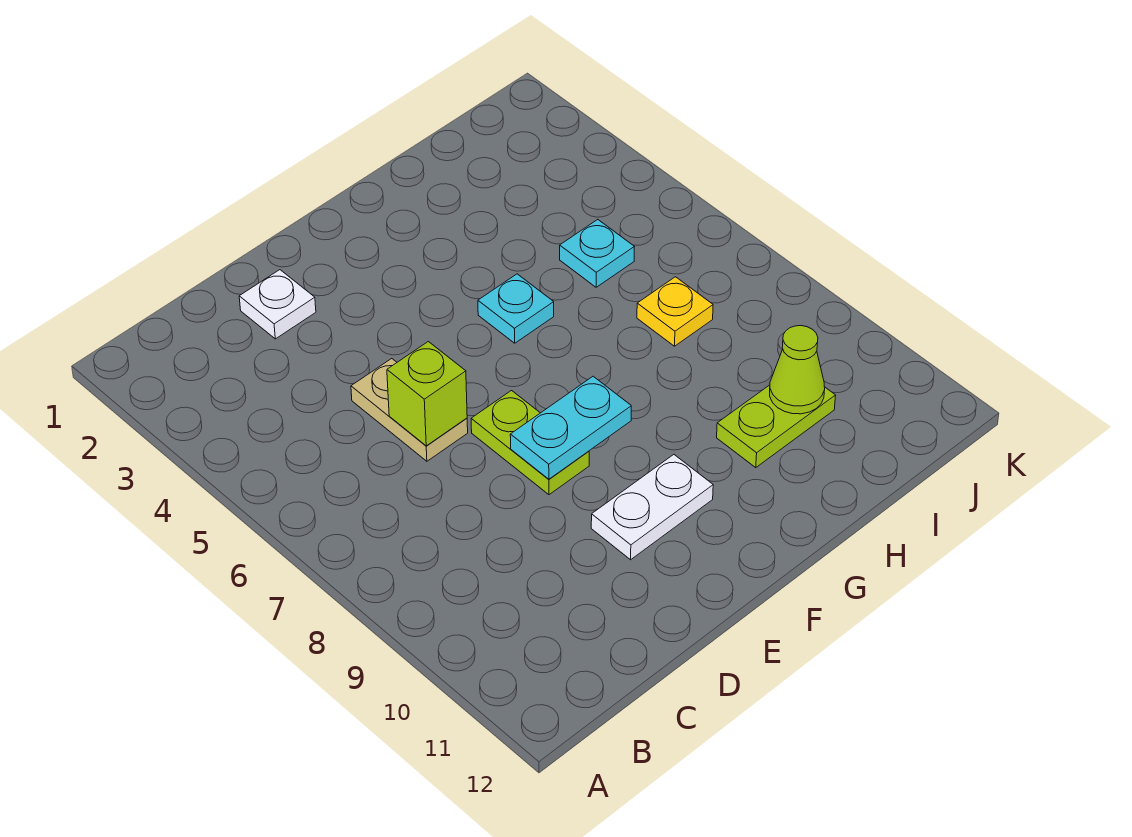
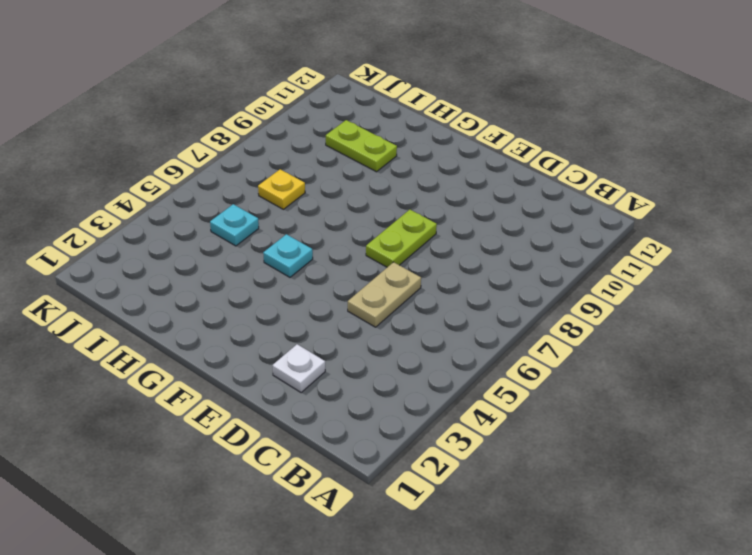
none -> white 1x2 plate [591,455,713,560]
none -> lime 1x1 brick [387,341,467,446]

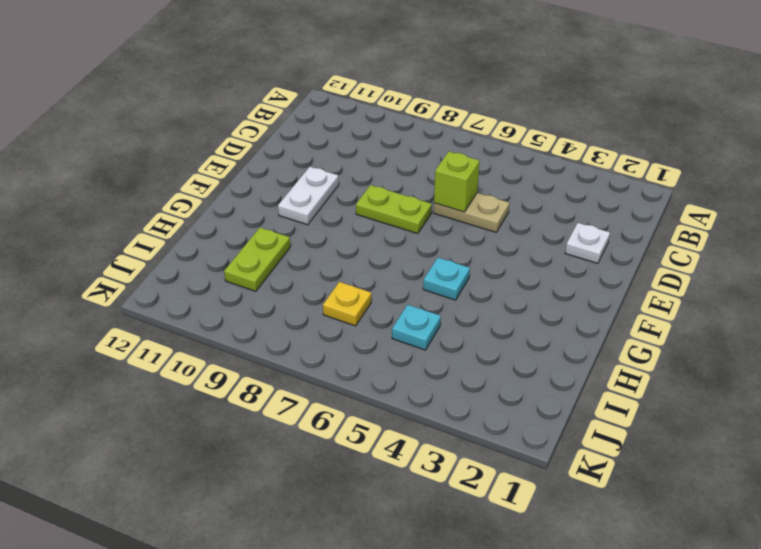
none -> cyan 1x2 plate [510,376,631,479]
none -> lime 1x1 cone [770,326,825,414]

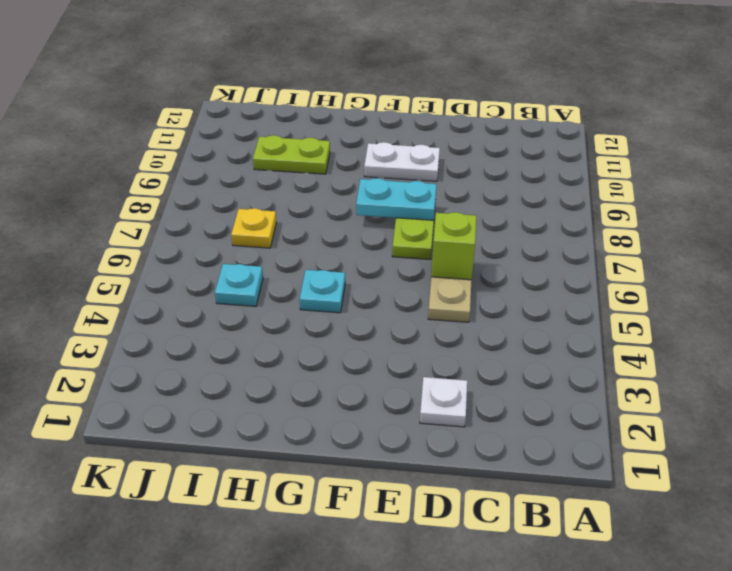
none -> lime 1x1 cone [770,326,825,414]

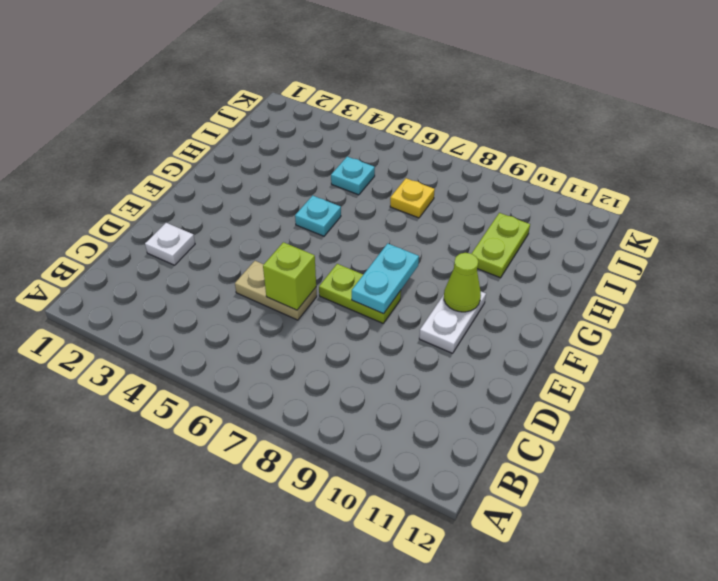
lime 1x1 cone [444,253,481,312] -> lime 1x1 cone moved to [770,326,825,414]

